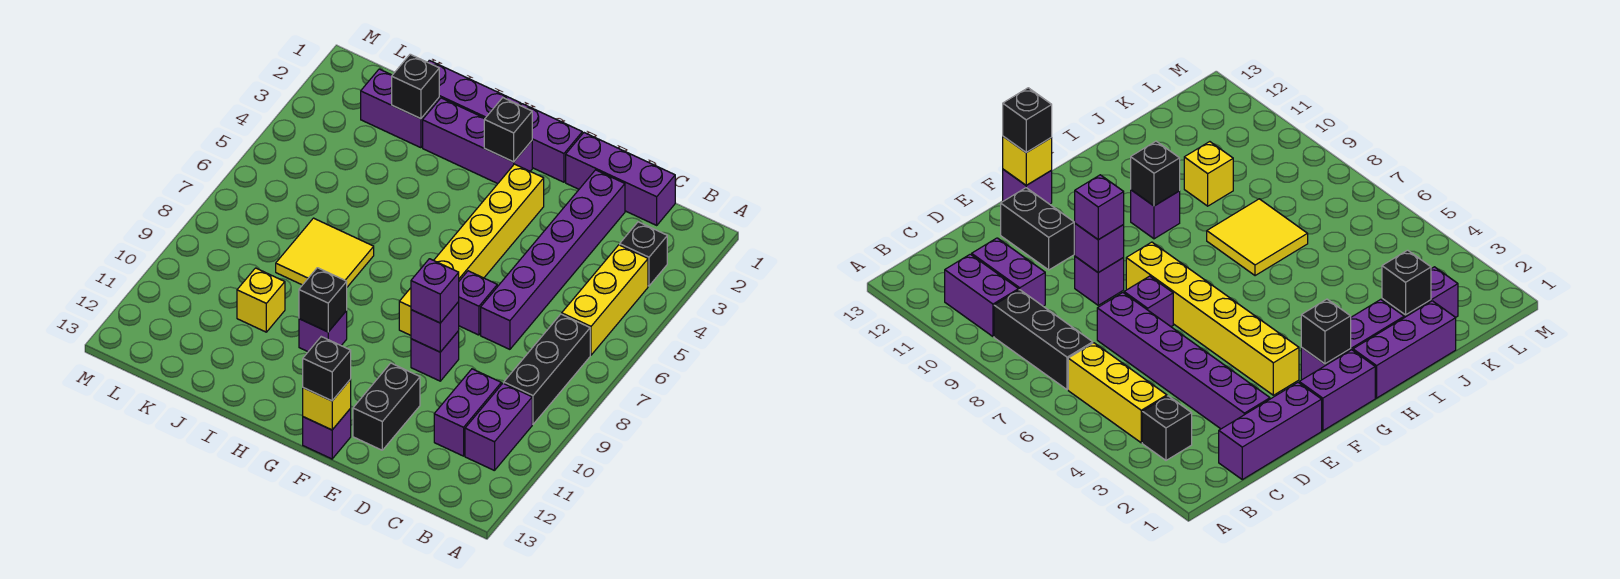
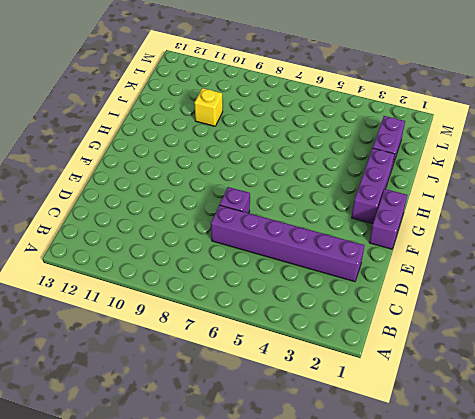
none -> black 1x1 brick [620,222,667,286]
none -> yellow 1x3 brick [562,245,648,355]
none -> black 1x3 brick [504,314,590,424]

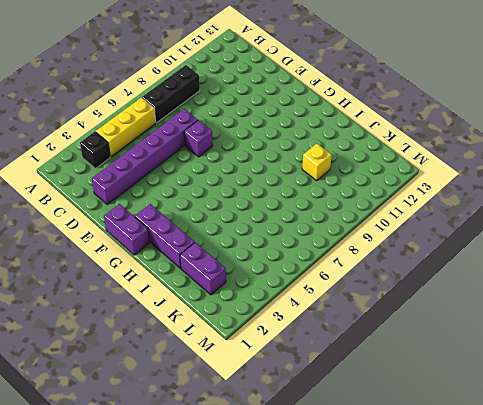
none -> purple 1x2 brick [465,383,532,471]
none -> purple 1x3 brick [566,133,675,225]
none -> purple 1x2 brick [434,369,501,456]

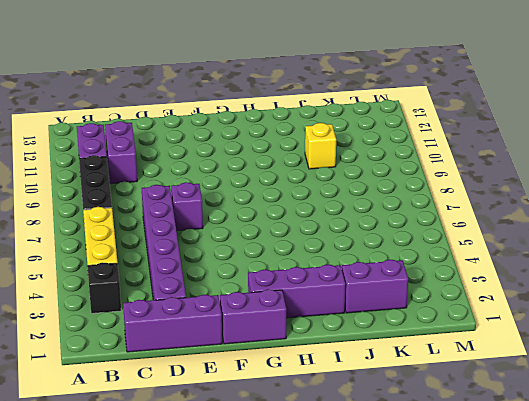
none -> purple 1x1 brick [411,331,459,381]
none -> black 1x2 brick [353,363,420,450]
none -> yellow 1x6 brick [399,164,544,335]

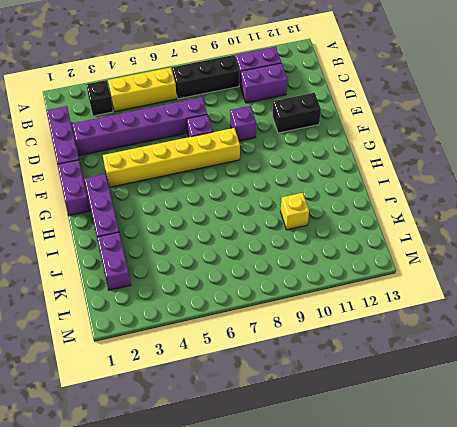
none -> purple 1x1 brick [303,409,351,459]
none -> purple 1x3 brick [428,60,521,118]
none -> purple 1x1 brick [299,311,347,352]

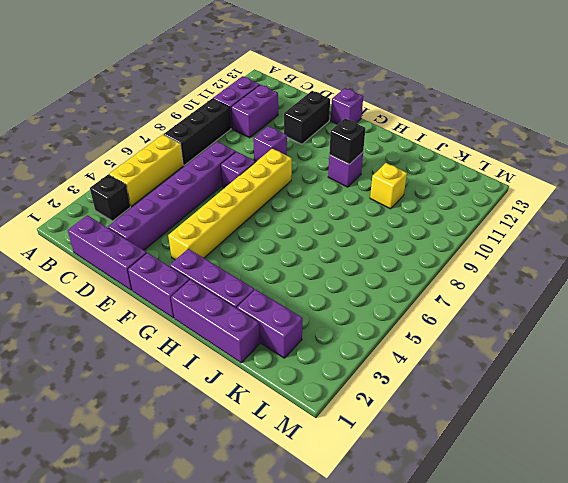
none -> yellow 2x2 tile [276,218,374,287]
none -> purple 1x1 brick [411,302,459,352]
none -> yellow 1x1 brick [303,380,351,430]

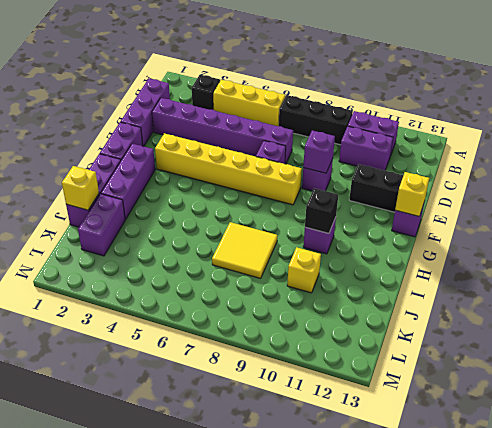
yellow 1x1 brick [62,166,99,210] -> none
none -> black 1x1 brick [484,98,532,162]
none -> black 1x1 brick [392,54,439,119]
none -> purple 1x1 brick [411,259,459,323]

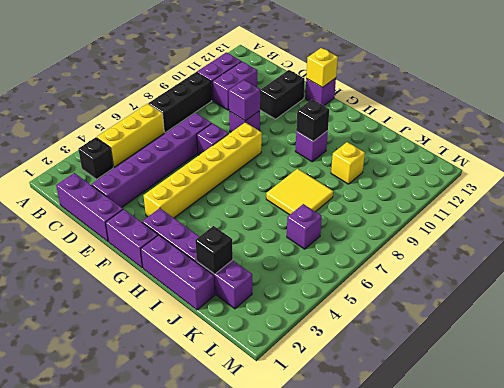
purple 1x1 brick [287,204,322,249] -> purple 1x1 brick moved to [411,259,459,323]
none -> black 1x1 brick [484,98,532,162]
none -> black 1x1 brick [303,337,351,401]

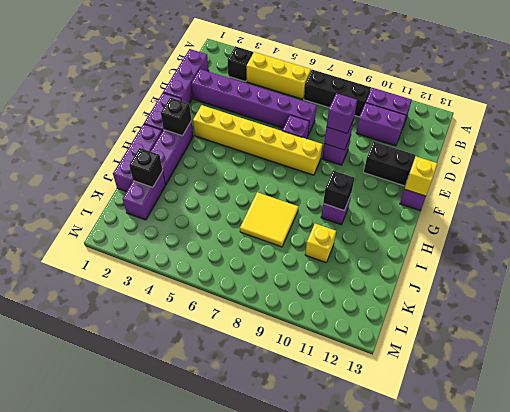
none -> black 1x1 brick [303,337,351,401]

